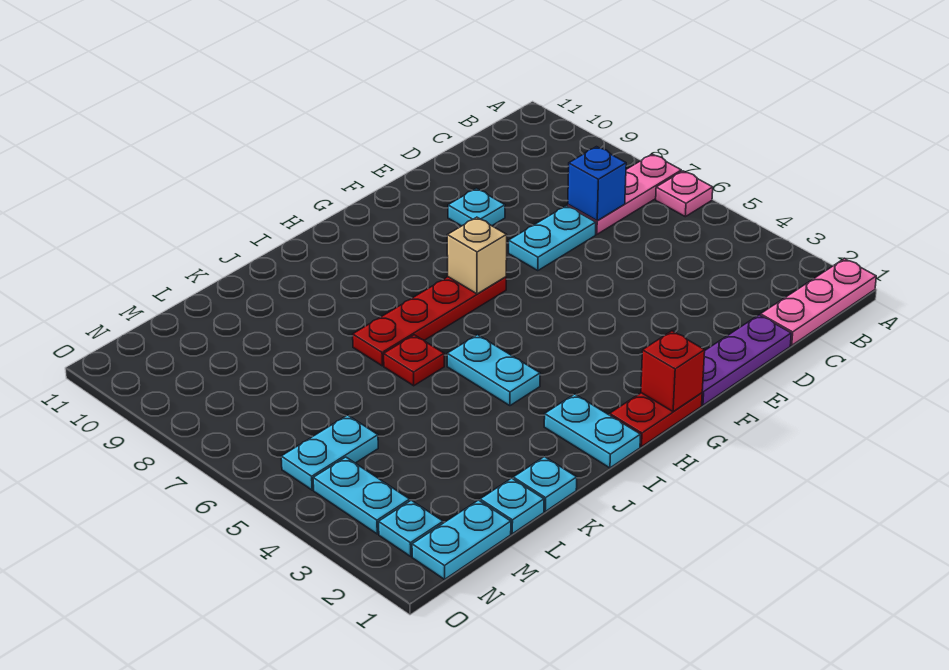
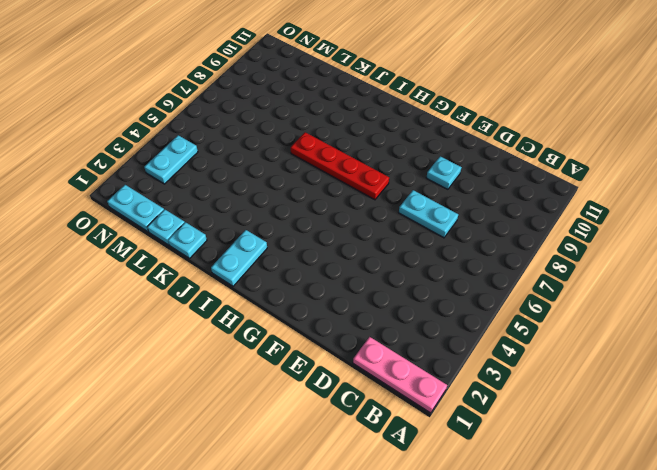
none -> pink 1x1 plate [656,171,713,217]
none -> pink 1x3 plate [568,154,681,234]
none -> purple 1x3 plate [702,315,791,405]

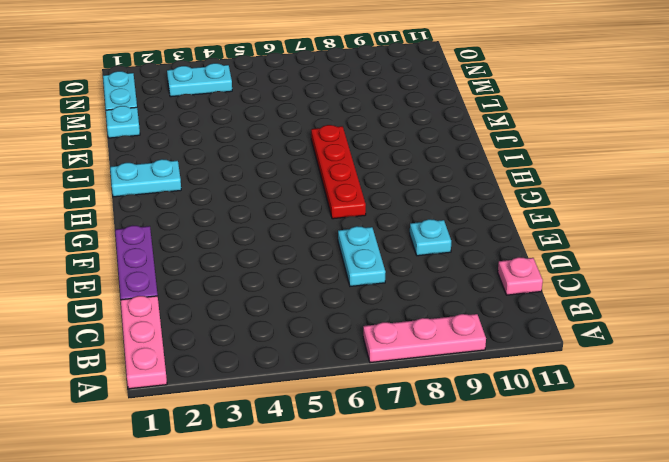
pink 1x3 plate [363,314,486,363] -> pink 1x3 plate turned to [568,154,681,234]
pink 1x1 plate [498,257,543,295] -> pink 1x1 plate moved to [656,171,713,217]
none -> red 1x2 plate [610,393,702,447]
none -> cyan 1x2 plate [447,335,540,406]
none -> red 1x1 plate [384,335,444,386]

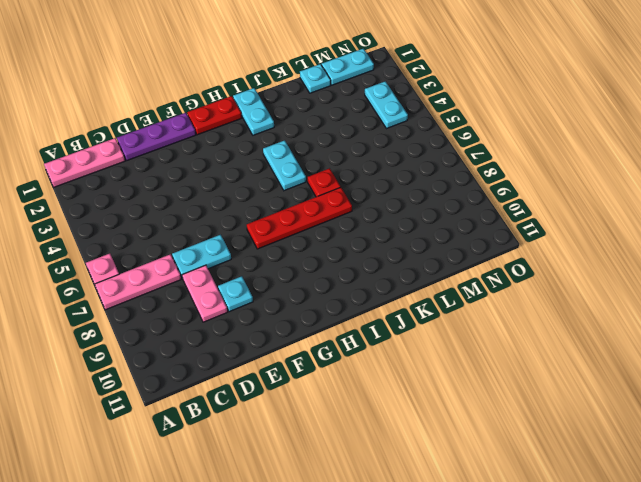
pink 1x2 plate [182,265,228,322] -> none
none -> cyan 1x1 plate [513,457,577,511]
none -> cyan 1x2 plate [281,415,378,490]
none -> cyan 1x1 plate [379,500,443,556]

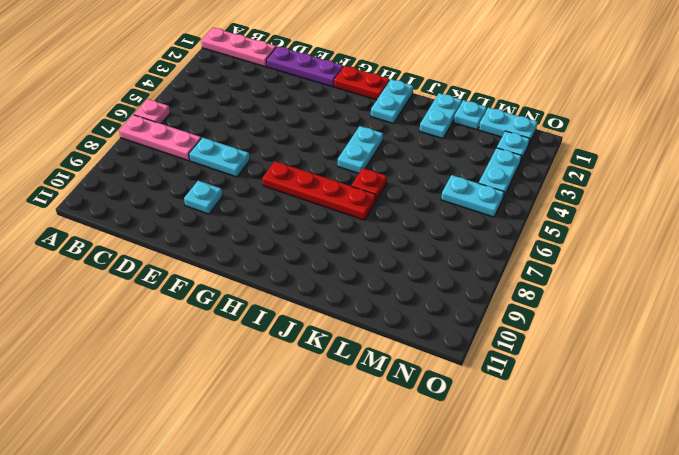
cyan 1x2 plate [420,93,462,139] -> cyan 1x1 plate [513,457,577,511]
none -> blue 1x1 brick [568,147,626,221]
none -> red 1x1 brick [641,331,705,412]
none -> tan 1x1 brick [447,217,507,294]

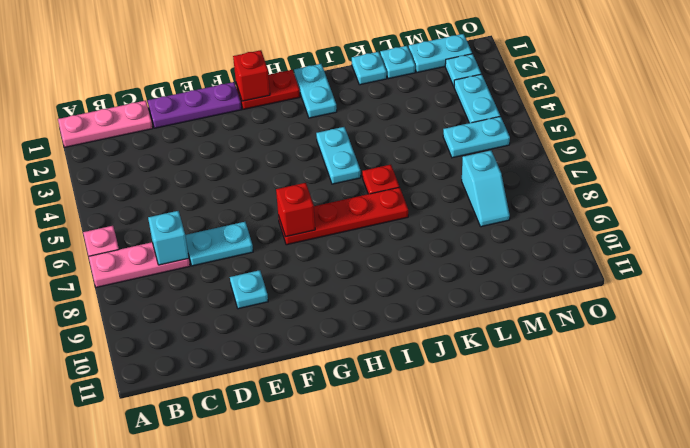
cyan 1x1 brick [148,211,189,265] -> blue 1x1 brick [568,147,626,221]
red 1x1 brick [276,183,315,237] -> tan 1x1 brick [447,217,507,294]
cyan 1x2 slope [462,150,510,227] -> none

